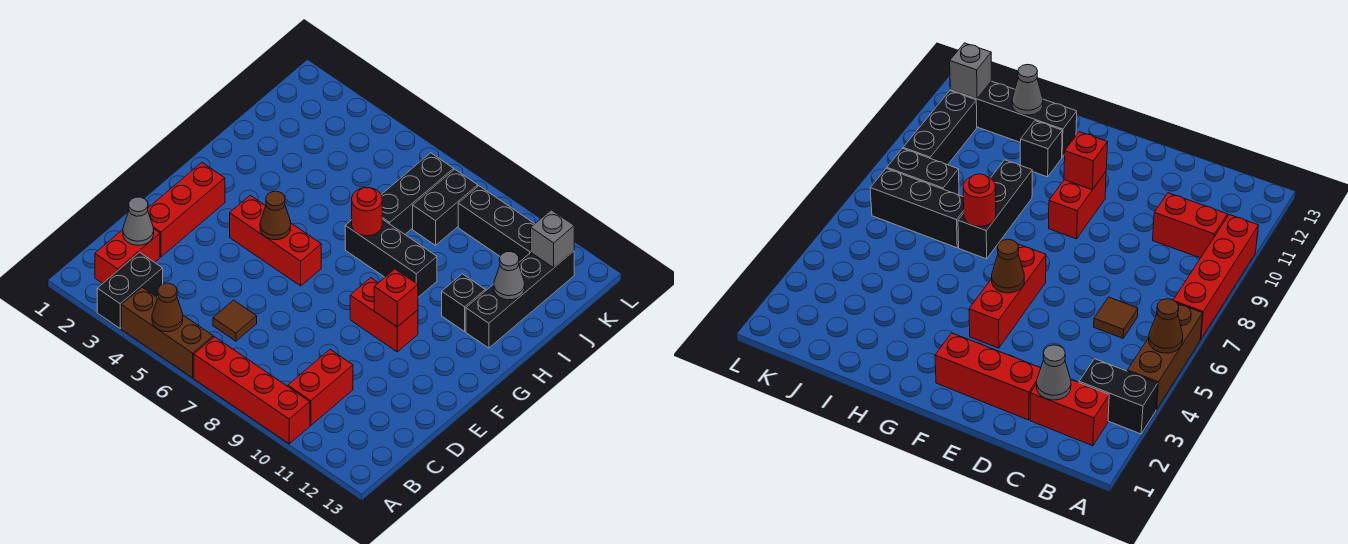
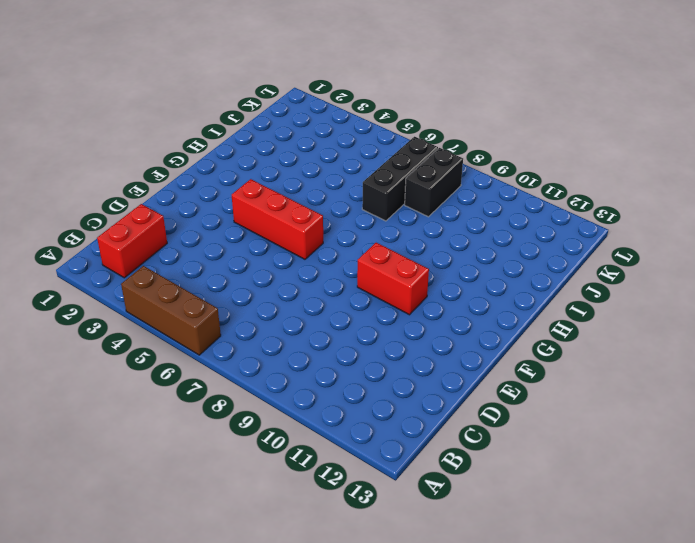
none -> black 1x2 brick [97,252,163,328]
none -> red 1x4 brick [194,337,310,444]
none -> red 1x2 brick [288,349,353,425]

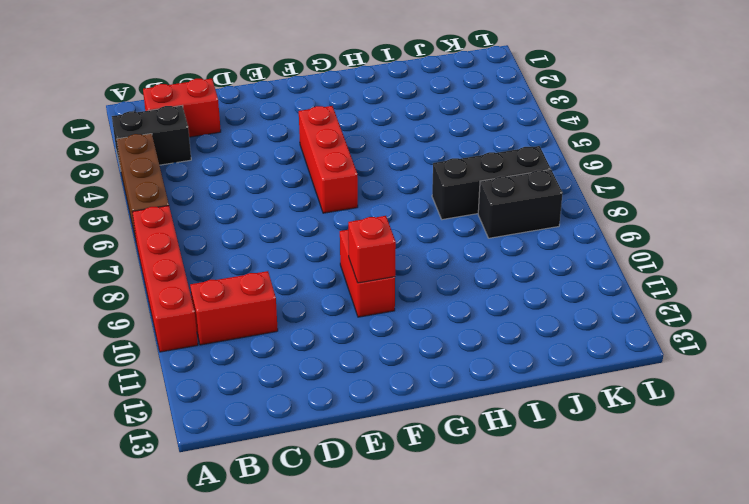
none -> brown 1x1 tile [213,300,257,341]
none -> red 1x3 brick [148,163,225,257]
none -> black 1x3 brick [345,219,437,297]

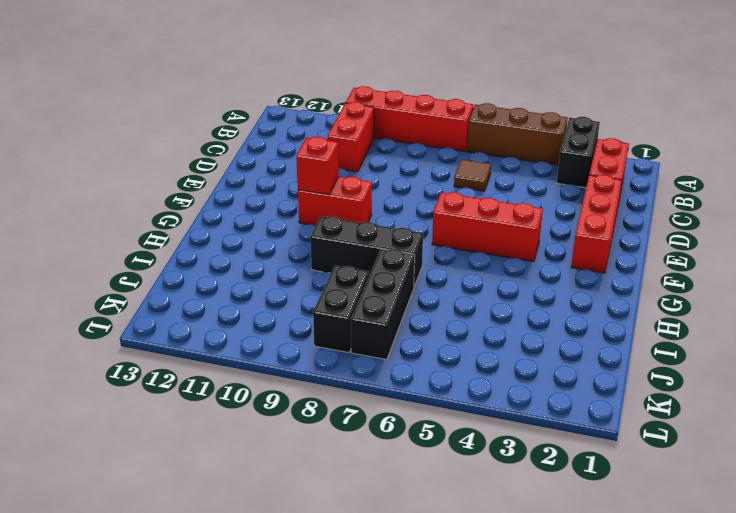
none -> black 1x1 brick [442,274,485,331]
none -> black 1x4 brick [466,251,574,348]
none -> black 1x3 brick [458,186,534,262]

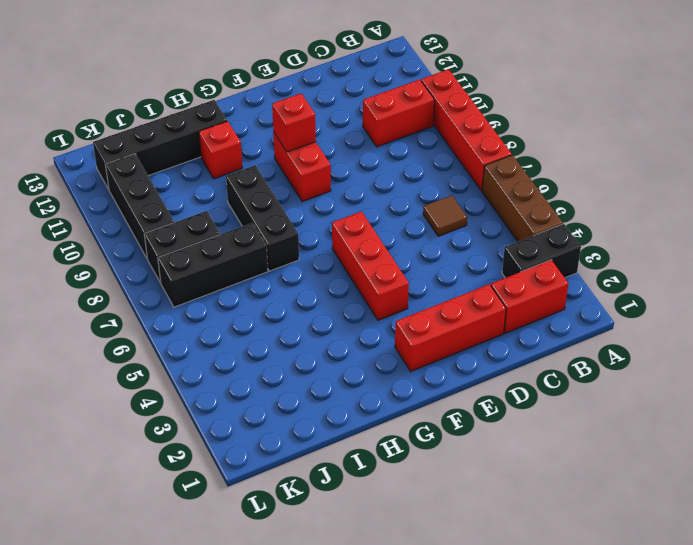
red 1x1 brick [199,121,242,179] -> black 1x1 brick [442,274,485,331]
none -> brown 1x1 cone [152,283,183,332]
none -> grey 1x1 cone [123,197,154,245]
none -> brown 1x1 cone [260,191,291,240]

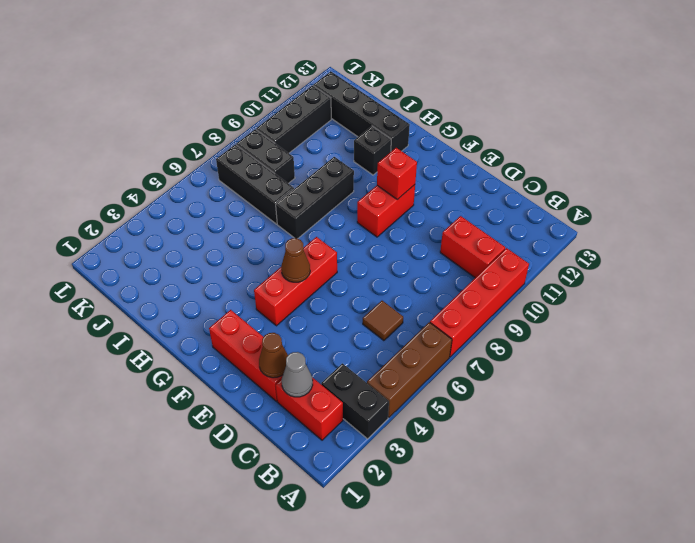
brown 1x1 cone [259,333,288,378] -> brown 1x1 cone moved to [152,283,183,332]
none -> red 1x1 round brick [352,188,382,236]
none -> grey 1x1 cone [494,252,525,300]
none -> grey 1x1 brick [531,210,574,268]

